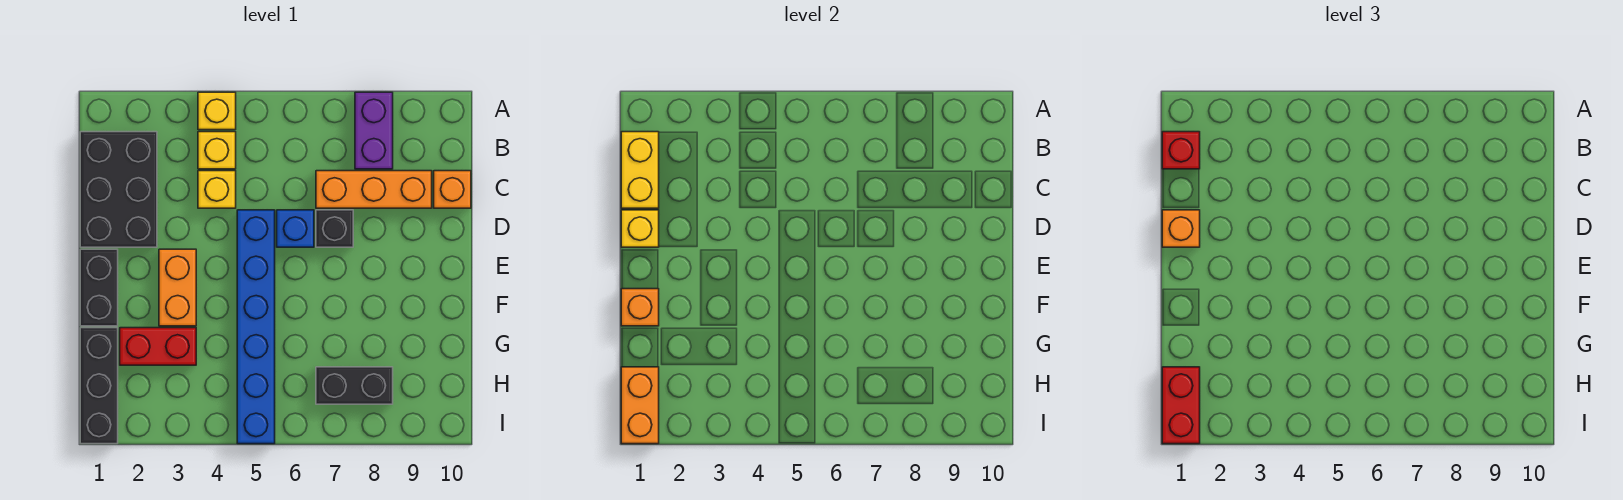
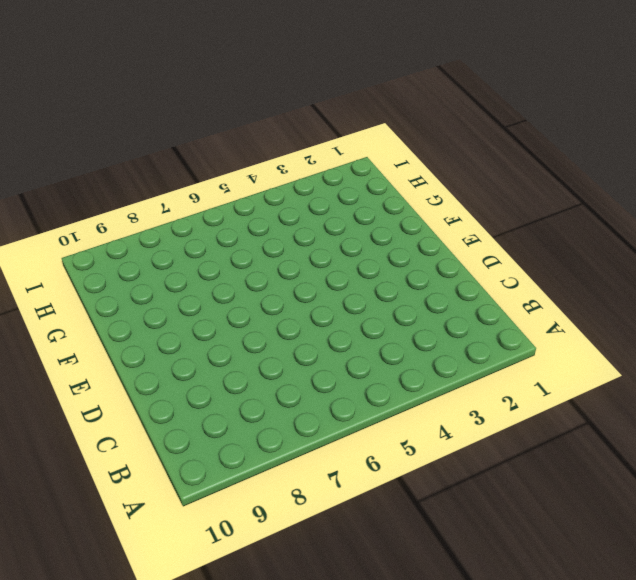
none -> yellow 1x1 brick [198,92,236,130]
none -> purple 1x2 brick [355,92,393,169]
none -> black 2x3 brick [80,132,157,247]

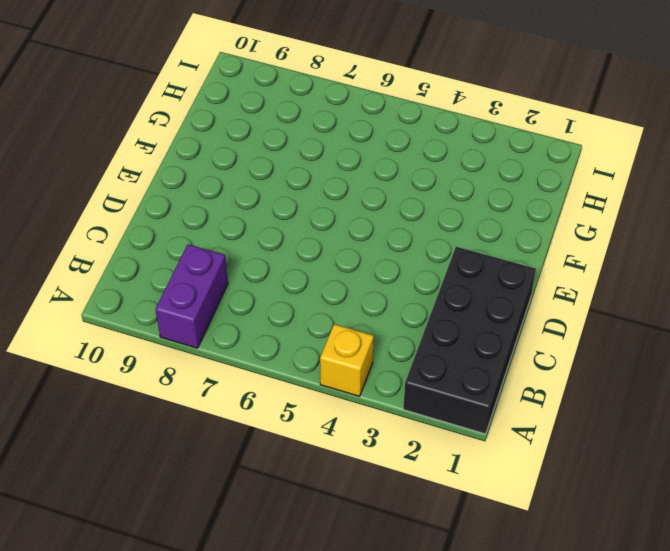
black 2x4 brick [403,247,536,434] -> black 2x3 brick [80,132,157,247]
none -> yellow 1x1 brick [198,132,236,169]
none -> yellow 1x1 brick [198,171,236,208]
none -> orange 1x3 brick [316,171,432,208]

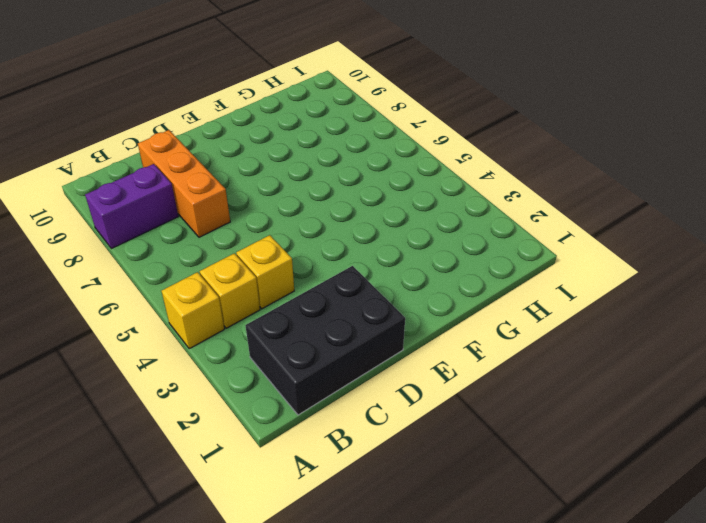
none -> orange 1x1 brick [434,171,471,208]
none -> blue 1x6 brick [237,210,275,444]
none -> blue 1x1 brick [277,210,314,247]

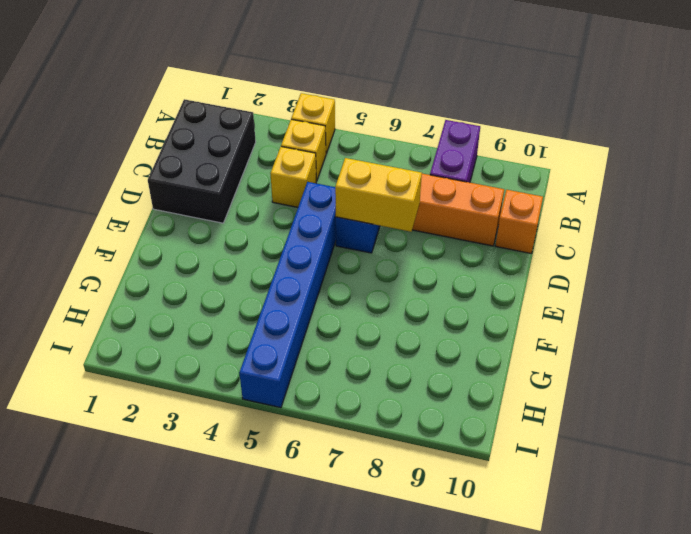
yellow 1x2 brick [335,158,422,232] -> yellow 1x2 brick turned to [621,132,659,208]
none -> black 1x1 brick [316,210,353,247]
none -> black 1x2 brick [80,249,118,326]
none -> orange 1x2 brick [159,249,196,326]

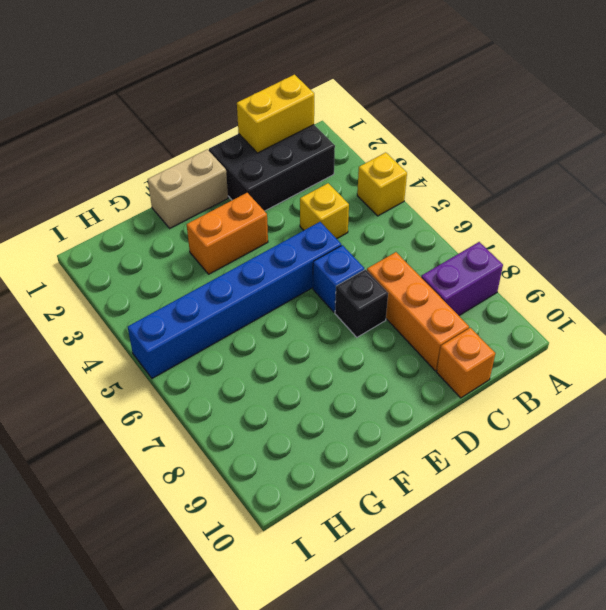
tan 1x2 brick [148,149,228,228] -> black 1x2 brick [80,249,118,326]
none -> yellow 1x1 brick [198,132,236,169]
none -> black 1x3 brick [80,328,118,444]
none -> red 1x2 brick [120,328,196,365]

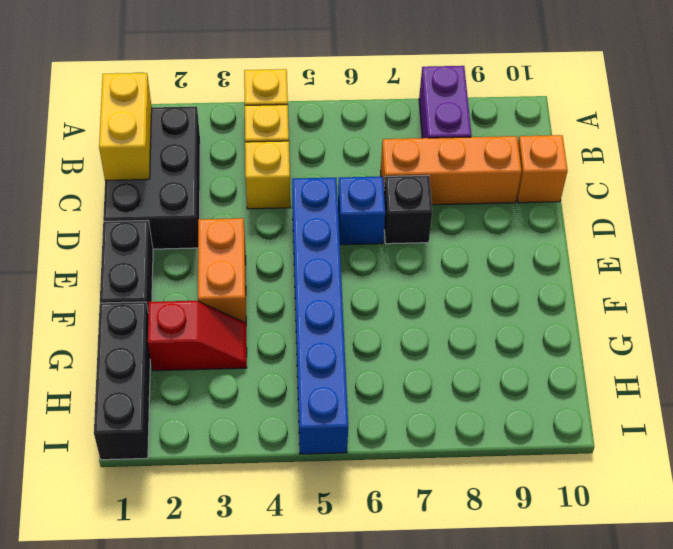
red 1x2 slope [148,301,247,371] -> red 1x2 brick [120,328,196,365]
none -> black 1x2 brick [316,367,393,404]
none -> yellow 1x1 brick [621,210,659,247]
none -> orange 1x1 brick [621,289,659,326]

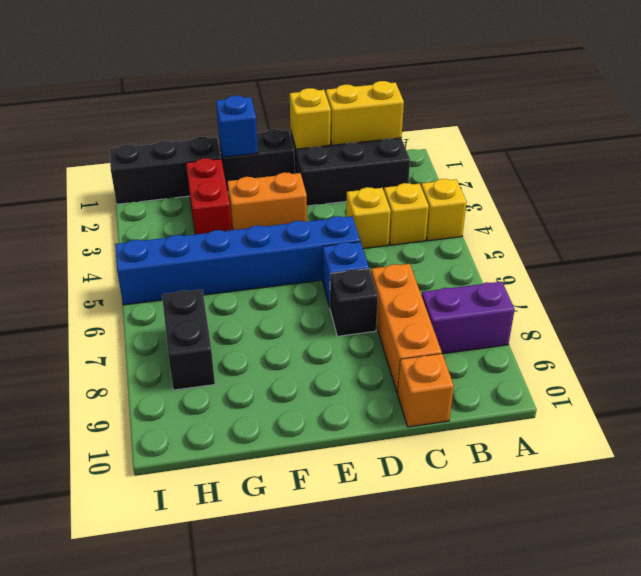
blue 1x1 brick [216,96,258,157] -> orange 1x1 brick [621,289,659,326]
none -> orange 1x2 brick [621,367,659,444]
none -> red 1x1 brick [1162,132,1200,169]
none -> orange 1x1 brick [1162,210,1200,247]

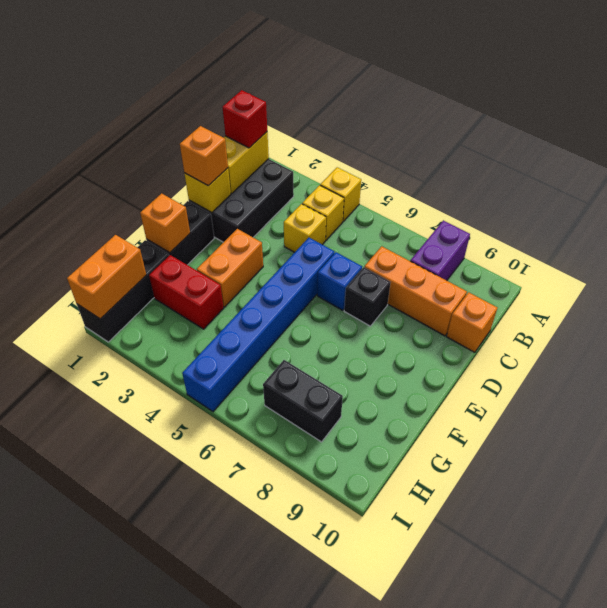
none -> red 1x2 brick [1162,367,1200,444]

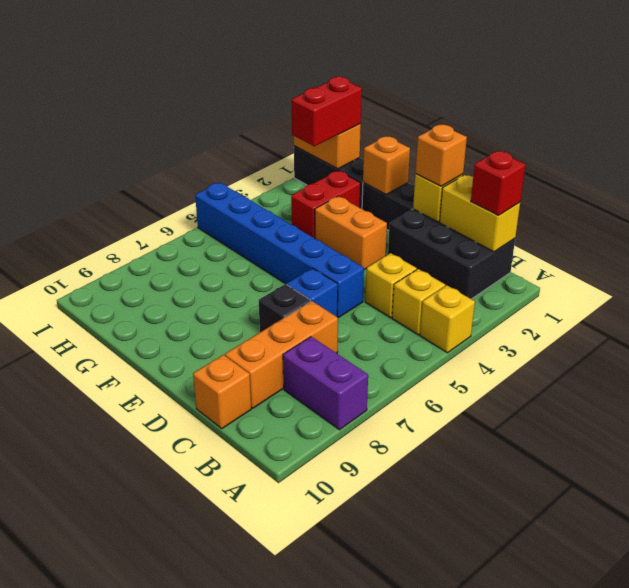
red 1x2 brick [292,77,362,146] -> red 1x2 brick turned to [1162,367,1200,444]
none -> black 1x2 brick [316,367,393,404]

